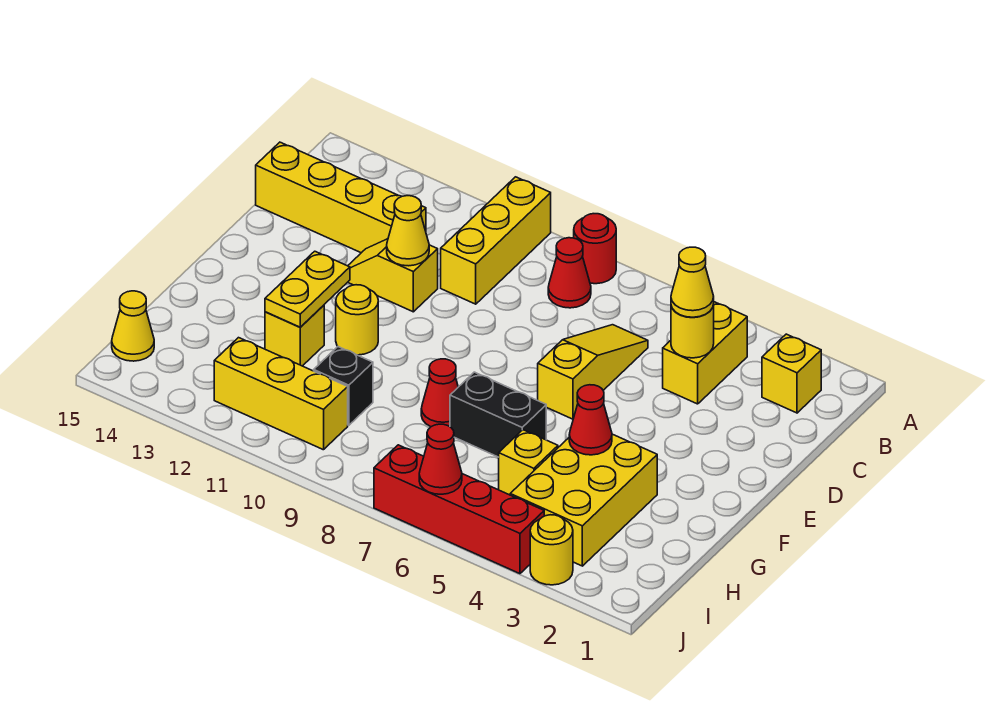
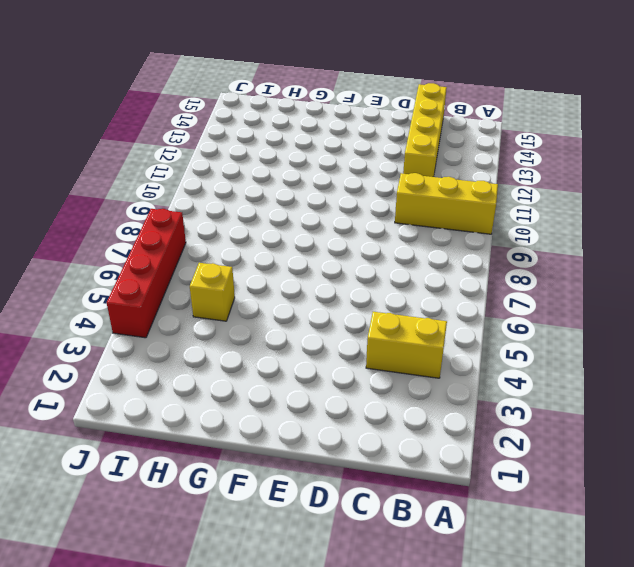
none -> red 1x1 round brick [574,214,616,284]
none -> yellow 1x1 brick [762,334,821,413]
none -> red 1x1 cone [548,238,591,308]

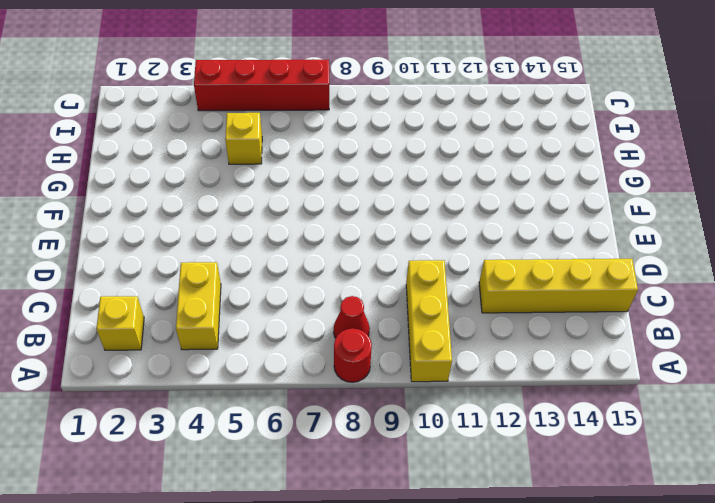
none -> yellow 1x3 slope [538,325,648,419]
none -> yellow 1x2 slope [348,239,438,312]
none -> yellow 1x1 round brick [336,285,378,355]

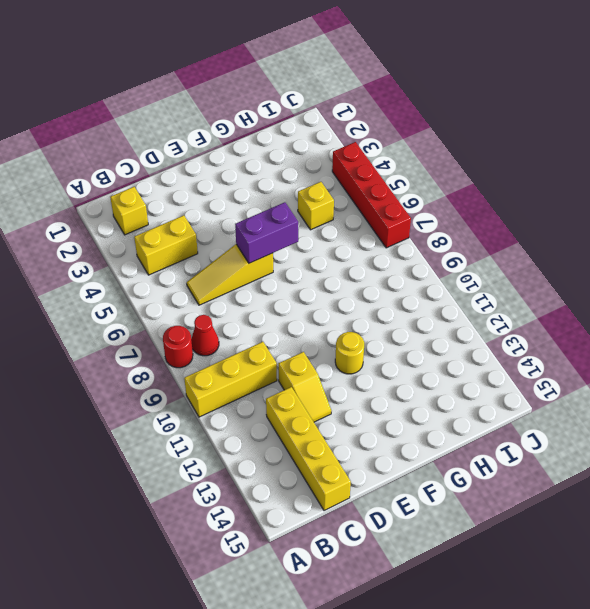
purple 1x2 brick [235,202,298,263] -> none
none -> yellow 2x3 brick [510,434,657,566]
none -> black 1x2 brick [450,372,546,457]
none -> red 1x1 cone [421,359,458,427]

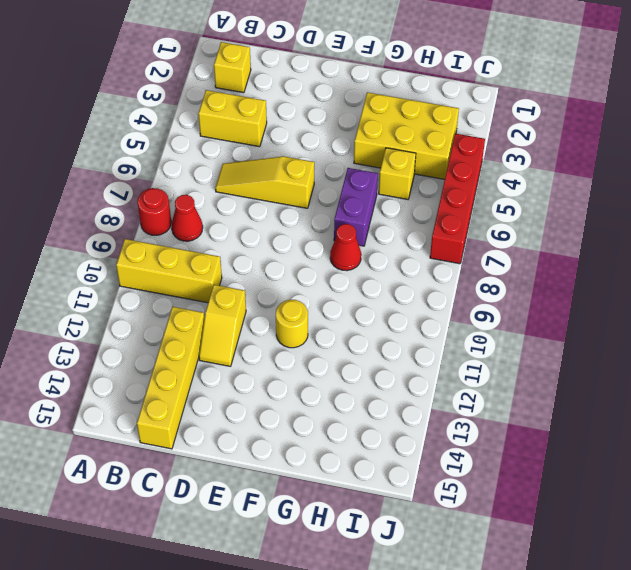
purple 1x2 brick [334,168,378,246] -> black 1x2 brick [450,372,546,457]
none -> yellow 1x1 brick [265,305,324,366]
none -> black 1x1 brick [314,347,373,425]
none -> yellow 1x3 brick [214,338,348,450]

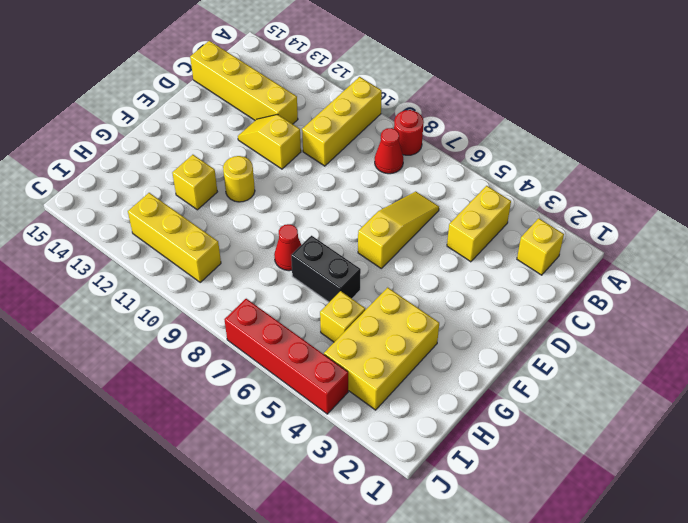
none -> black 1x1 brick [314,347,373,425]
none -> yellow 1x1 cone [112,291,154,361]
none -> yellow 1x1 round brick [530,515,573,585]

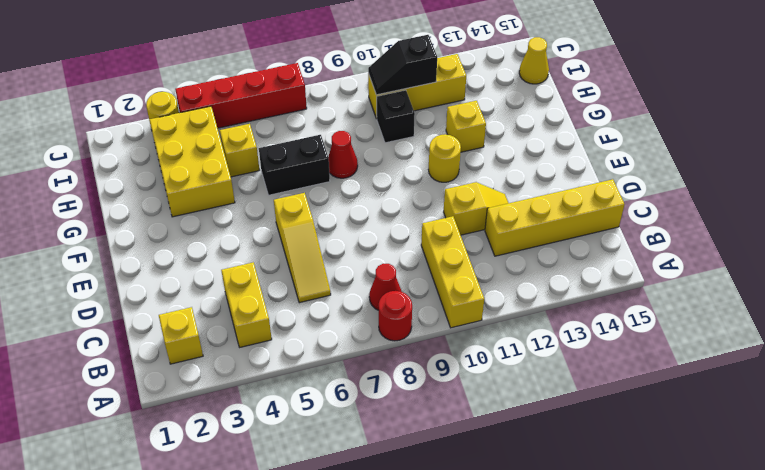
black 1x2 slope [368,35,437,95] -> none
none -> yellow 1x1 round brick [671,304,714,358]
none -> yellow 1x1 cone [387,196,429,266]
none -> yellow 1x2 plate [265,251,350,327]

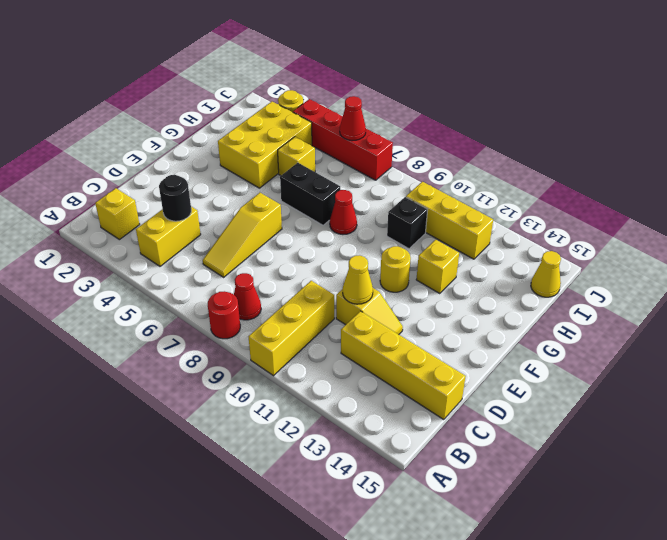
black 1x1 round brick [159,175,191,221] -> yellow 1x1 round brick [671,304,714,358]
none -> yellow 1x2 plate [265,251,350,327]
none -> red 1x1 cone [569,385,612,455]
none -> yellow 1x1 cone [671,247,714,317]

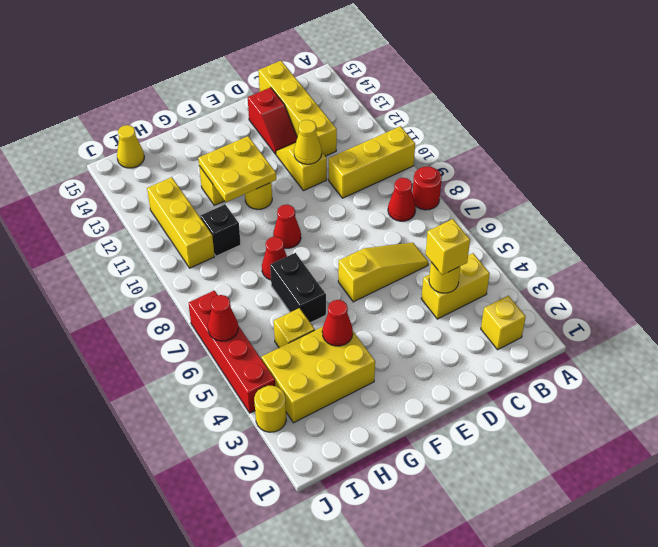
yellow 1x1 brick [425,219,470,275] -> yellow 1x1 cone [671,247,714,317]
red 1x2 slope [248,87,297,154] -> none
red 1x1 cone [273,205,301,248] -> none
yellow 2x2 plate [198,136,276,202] -> yellow 1x2 plate [265,251,350,327]

